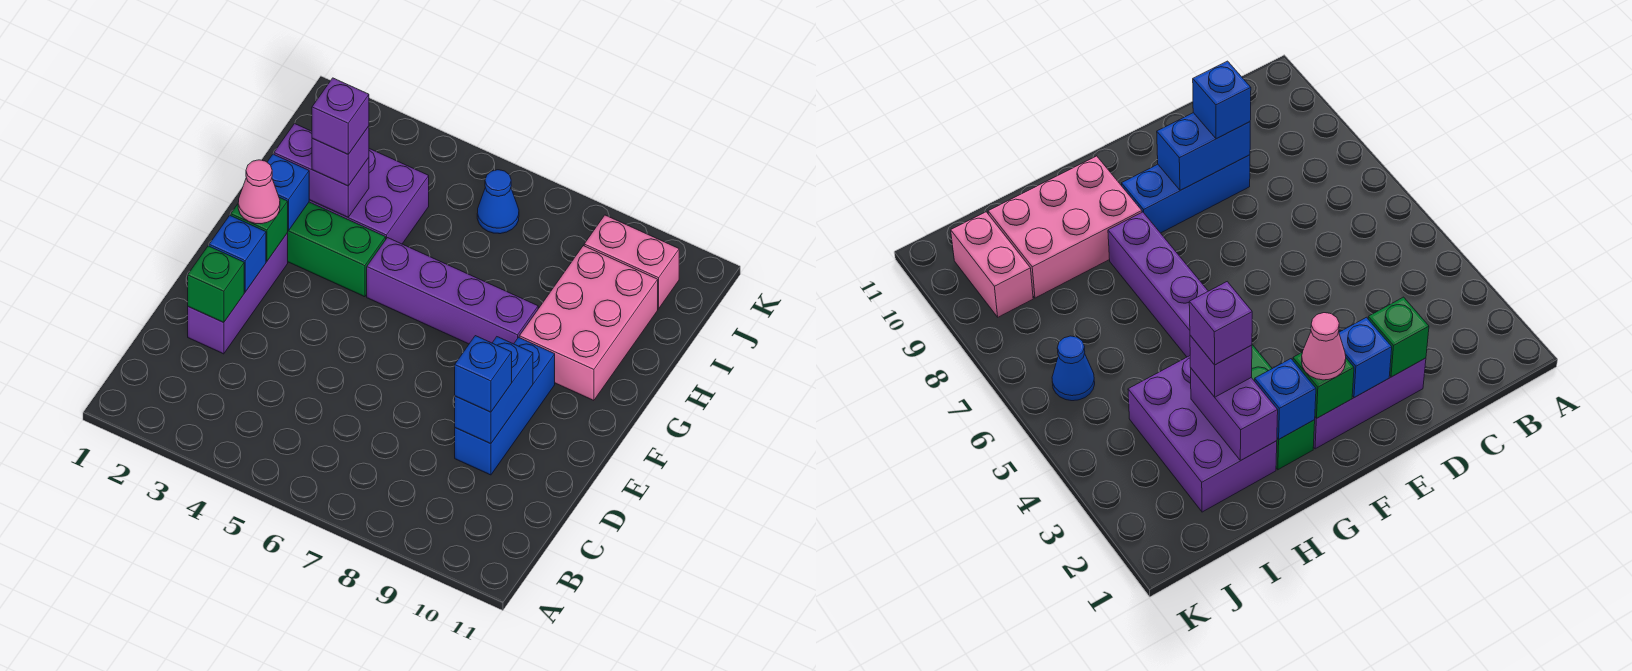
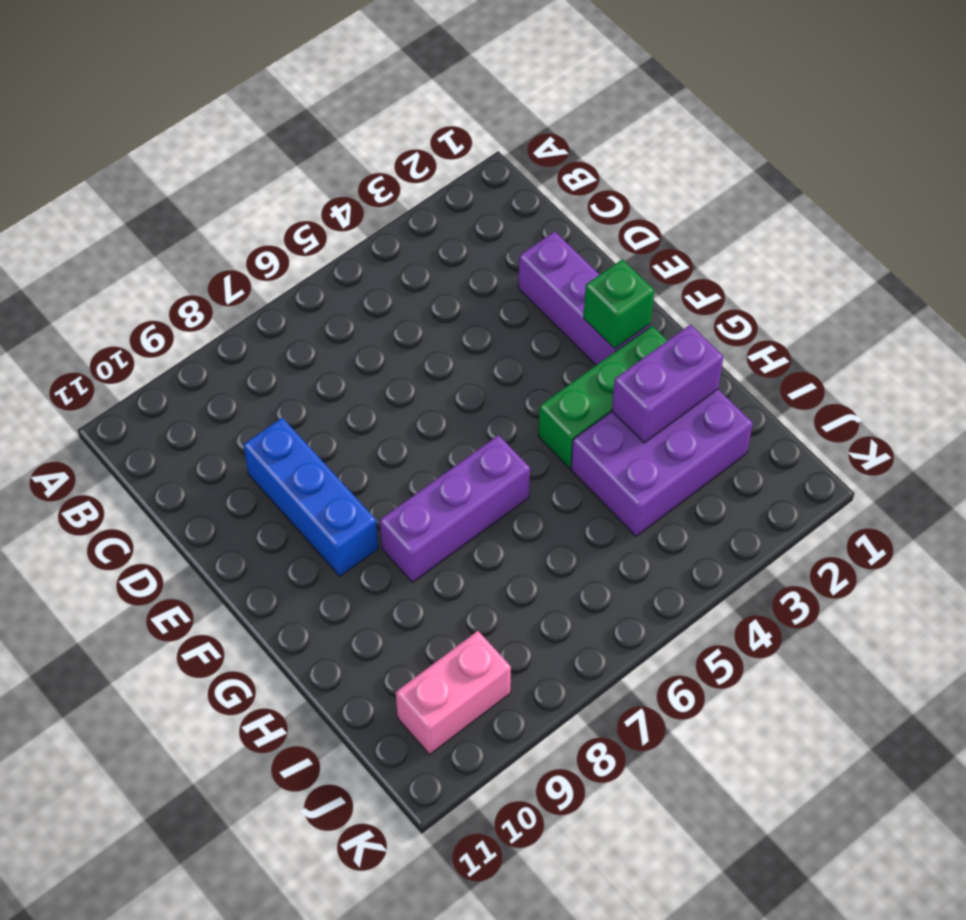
purple 1x3 brick [380,435,530,582] -> purple 1x4 brick [367,238,538,344]
none -> pink 2x3 brick [519,246,658,401]
none -> blue 1x1 cone [477,170,519,234]
none -> green 1x1 brick [188,246,244,323]

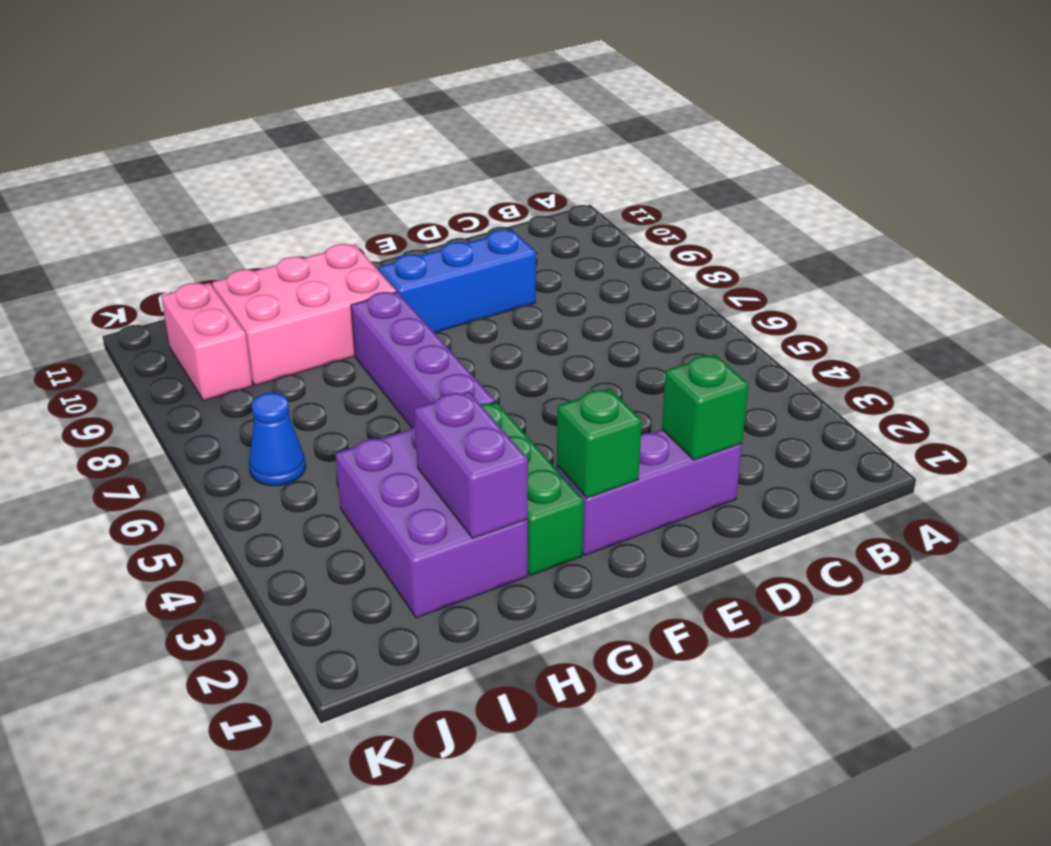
none -> blue 1x2 brick [455,337,533,444]
none -> blue 1x1 brick [209,215,266,292]
none -> blue 1x1 brick [267,154,309,231]

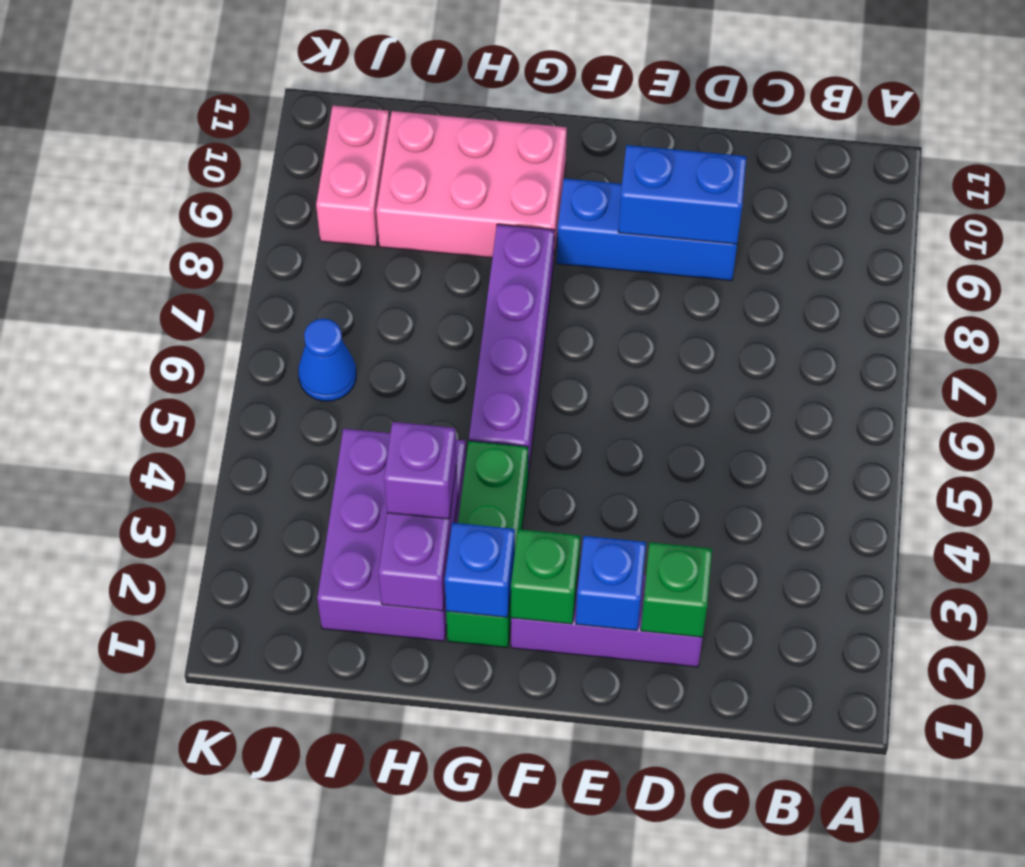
none -> blue 1x1 brick [455,336,512,412]
none -> pink 1x1 cone [238,160,280,224]
none -> purple 1x1 brick [312,78,369,154]

